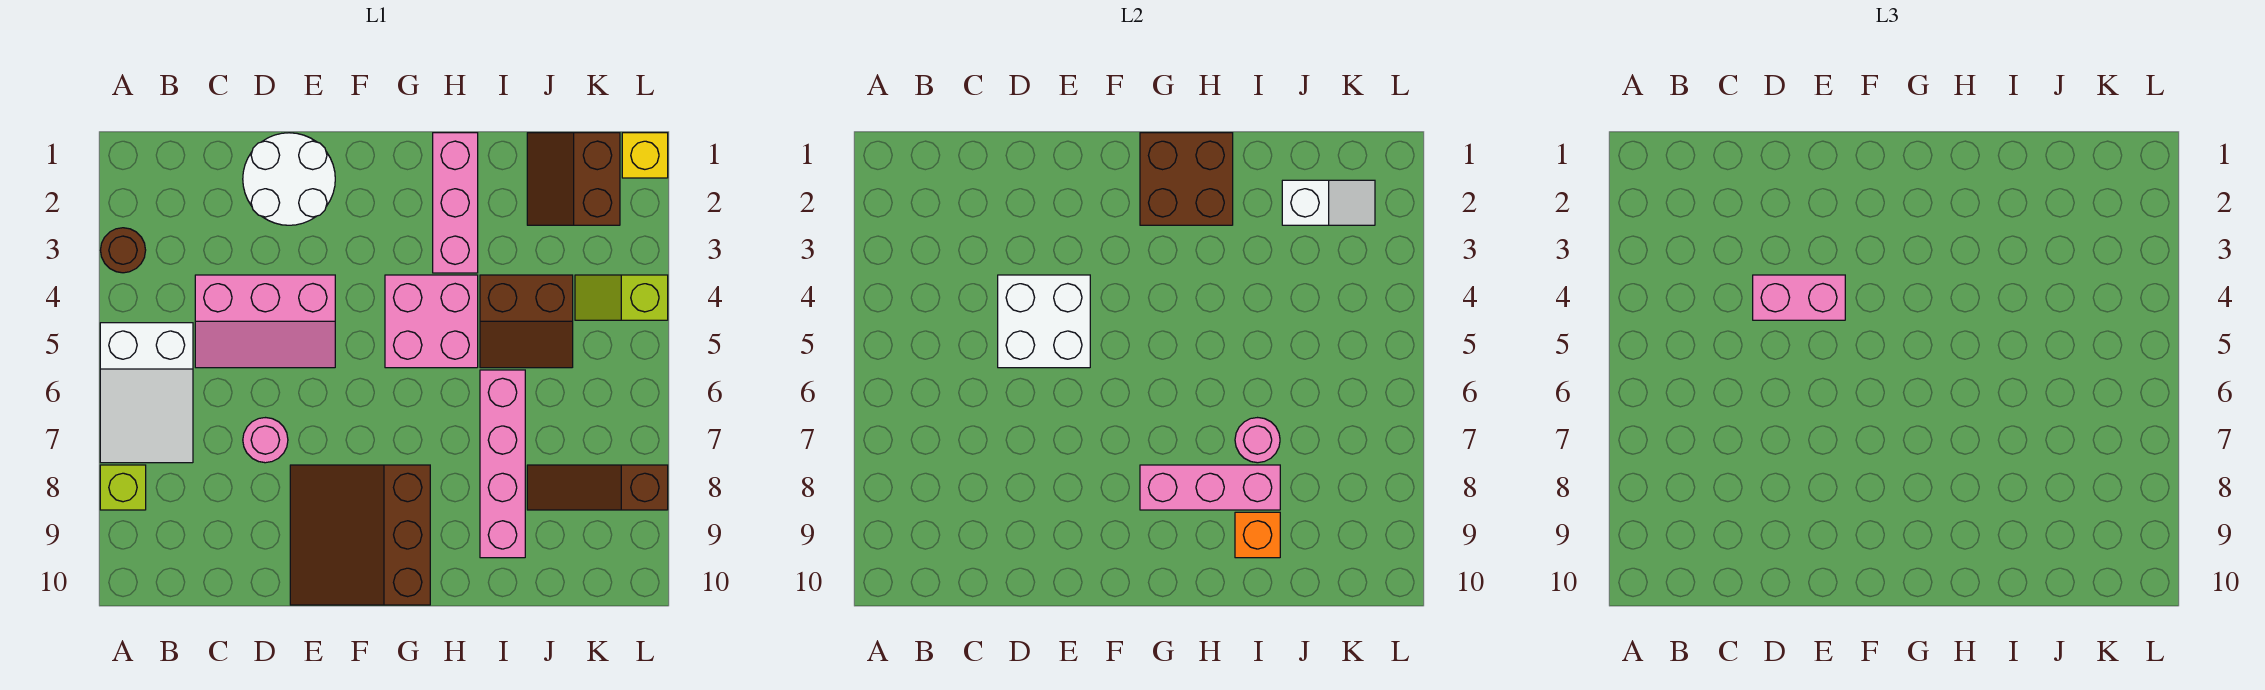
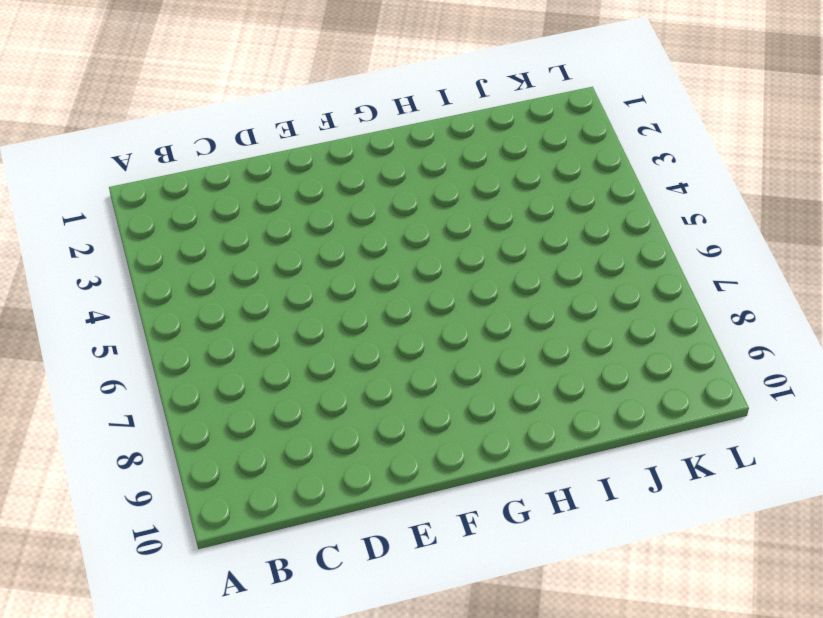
none -> brown 1x1 round brick [100,228,146,273]
none -> white 2x3 slope [100,323,193,463]
none -> lime 1x1 brick [100,465,146,510]

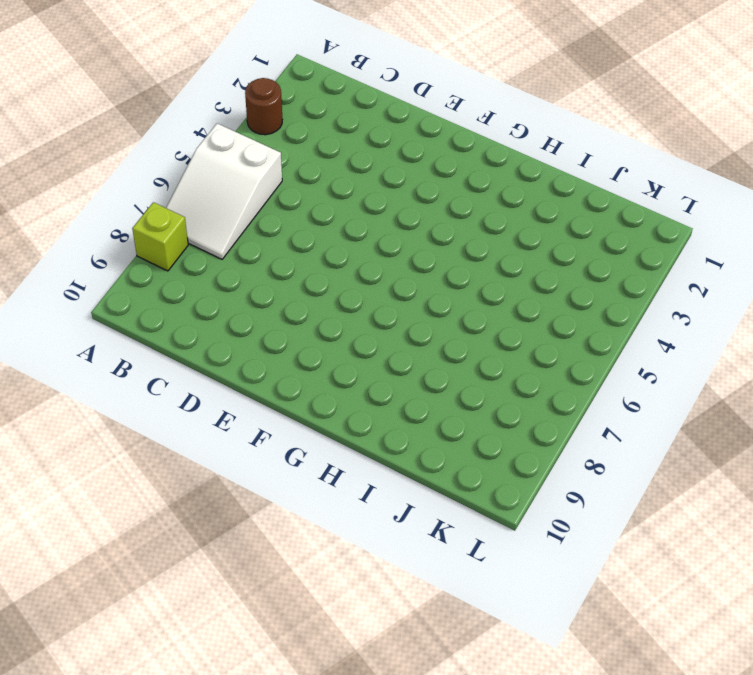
none -> pink 2x3 slope [195,275,335,368]
none -> white 2x2 round brick [243,133,335,225]
none -> pink 1x1 round brick [243,418,288,463]

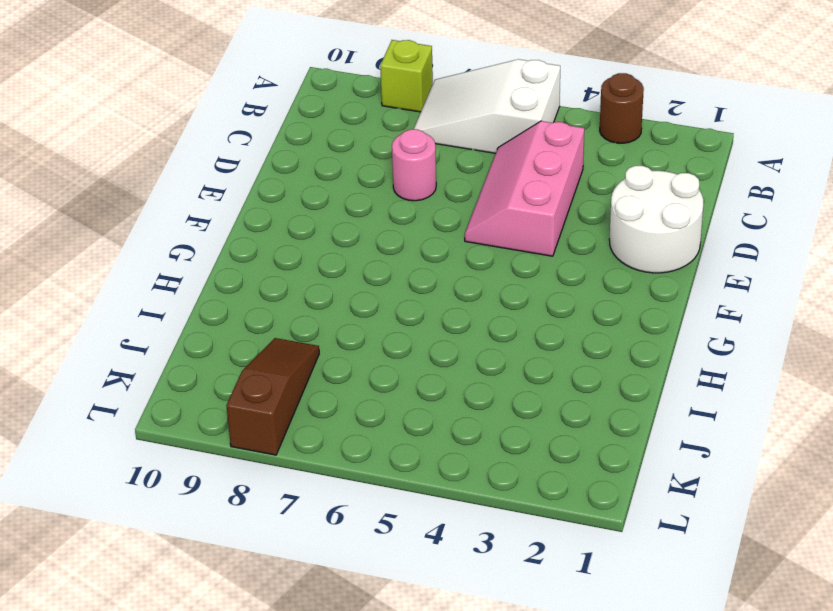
none -> brown 3x3 slope [290,465,430,605]
none -> pink 2x2 brick [385,275,478,368]
none -> pink 1x3 brick [433,133,478,273]

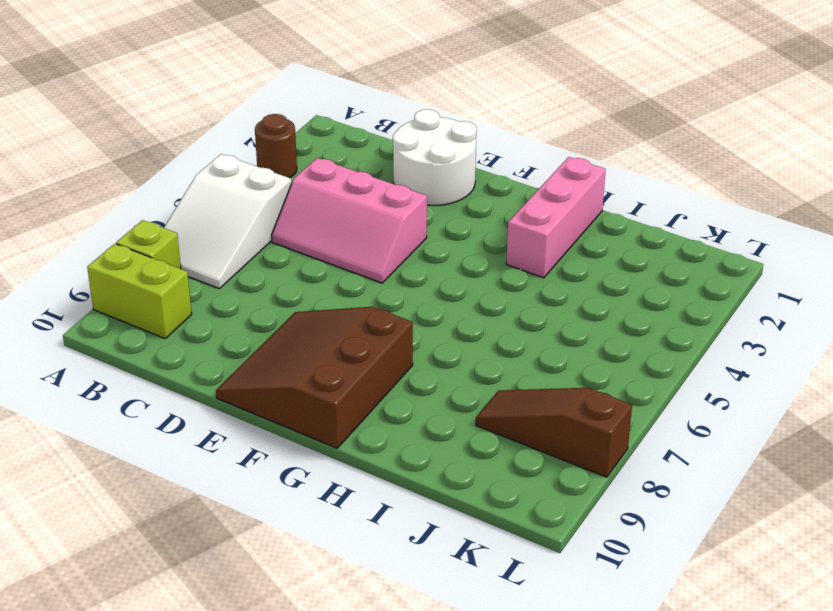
lime 1x2 brick [87,244,192,338] -> none
none -> pink 1x1 round brick [243,418,288,463]
none -> pink 2x2 brick [385,275,478,368]
none -> brown 2x2 slope [480,275,573,368]

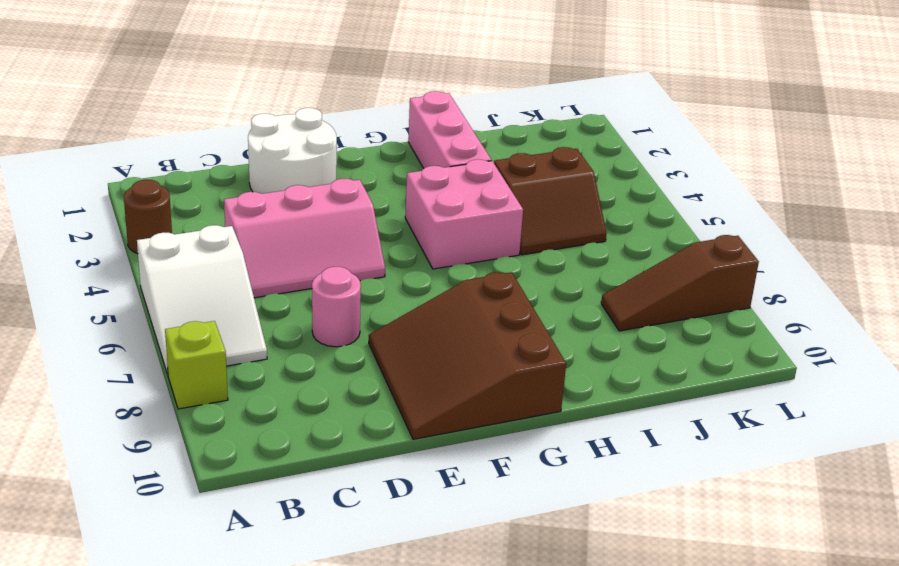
none -> pink 1x4 brick [480,370,525,558]
none -> brown 2x2 slope [527,133,620,225]
none -> lime 1x2 slope [575,275,668,320]

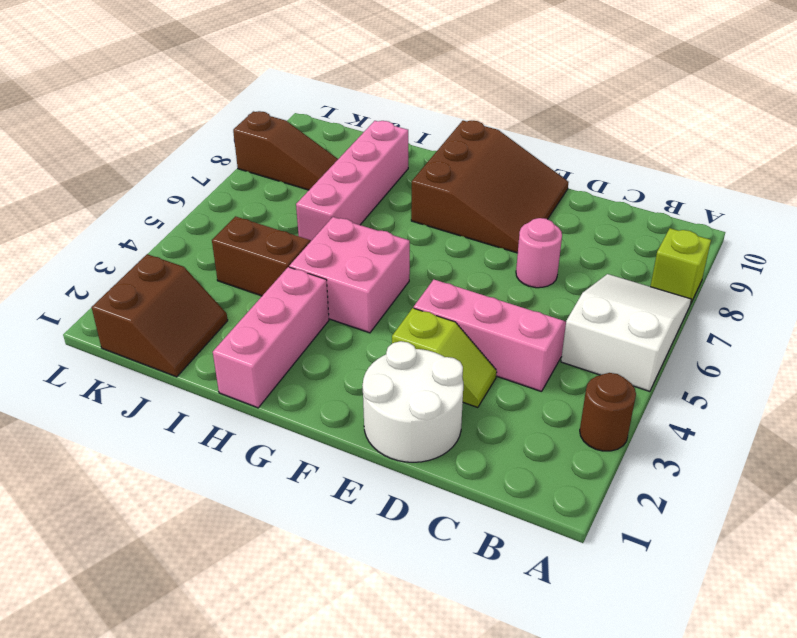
lime 1x2 slope [392,308,497,408] -> lime 1x2 slope moved to [575,275,668,320]
none -> yellow 1x1 brick [622,133,668,178]
none -> white 2x2 brick [998,275,1090,368]
none -> brown 2x2 brick [1140,133,1233,225]

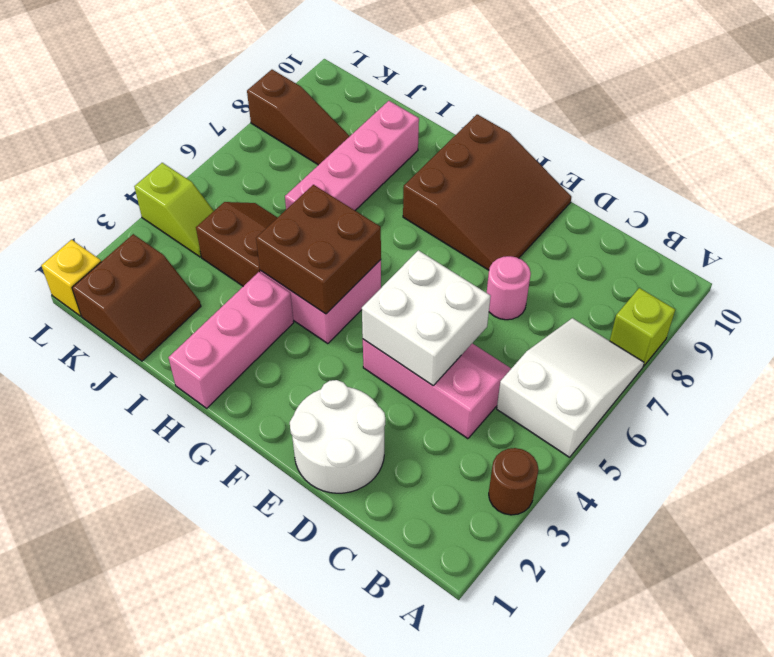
brown 2x2 brick [256,185,381,314] -> brown 2x2 brick moved to [1140,133,1233,225]
none -> pink 1x3 brick [1140,465,1280,510]
none -> pink 1x1 round brick [1235,418,1280,463]
none -> orange 1x1 brick [1235,512,1280,558]

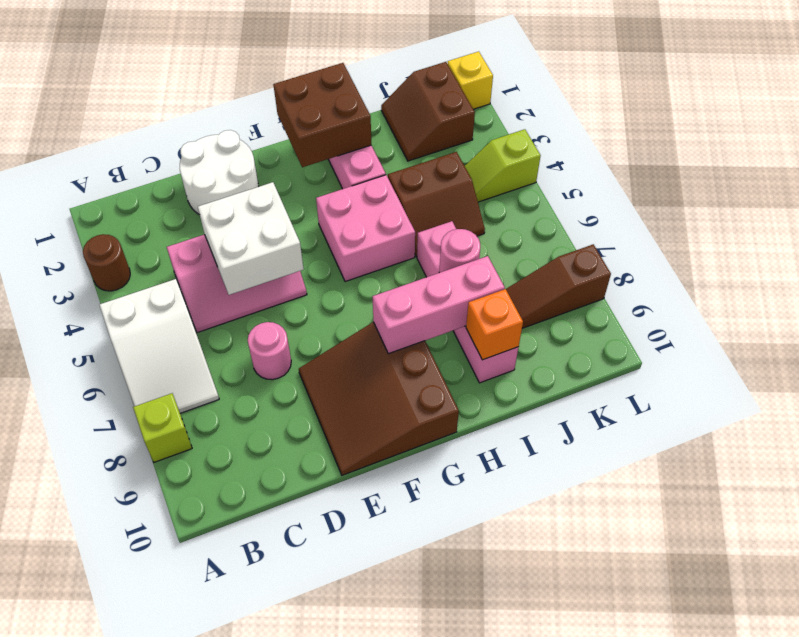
none -> white 1x2 slope [1282,180,1375,225]
none -> pink 1x2 brick [1753,275,1845,320]

